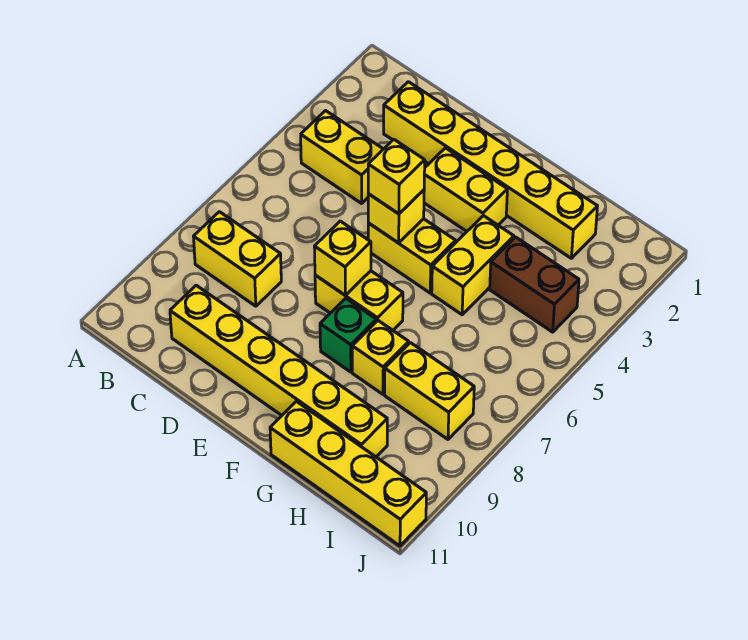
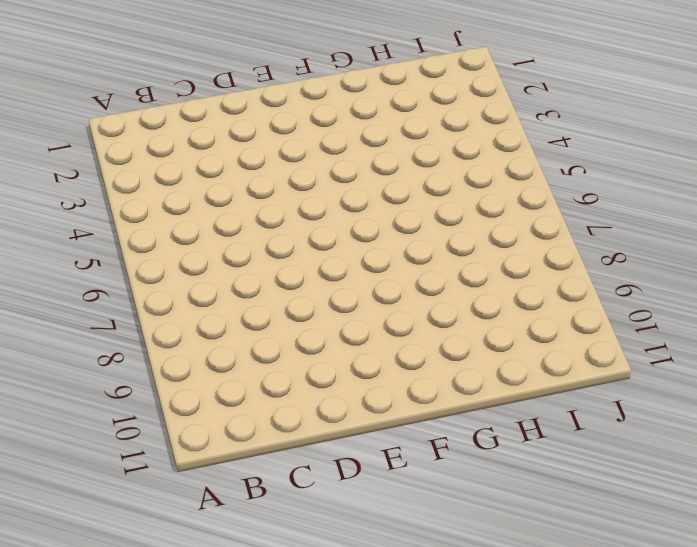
none -> yellow 1x2 brick [301,111,383,203]
none -> yellow 1x2 brick [193,212,281,306]
none -> yellow 1x6 brick [384,82,598,258]

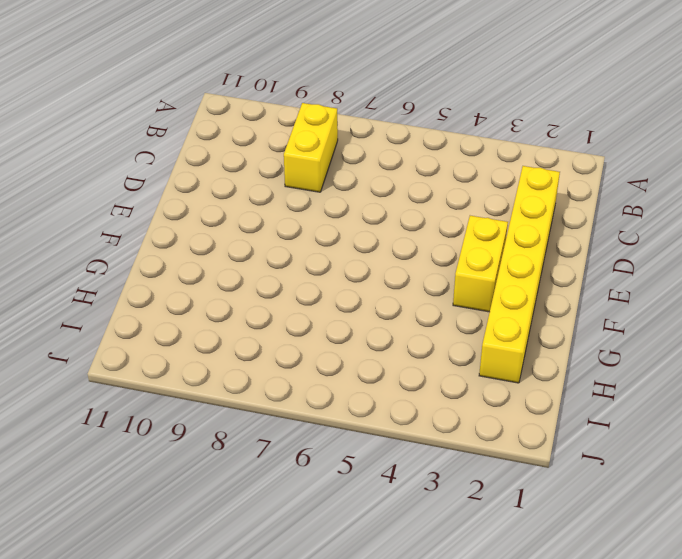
none -> yellow 1x2 brick [301,111,383,203]
none -> yellow 1x6 brick [170,285,387,457]
none -> yellow 1x2 brick [368,219,456,293]

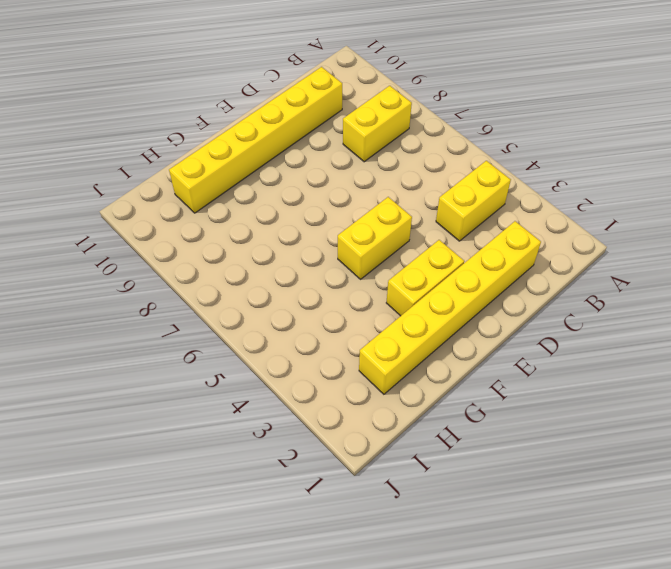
none -> yellow 1x2 brick [315,271,403,330]
none -> green 1x1 brick [320,298,376,372]
none -> yellow 1x2 brick [432,216,514,315]

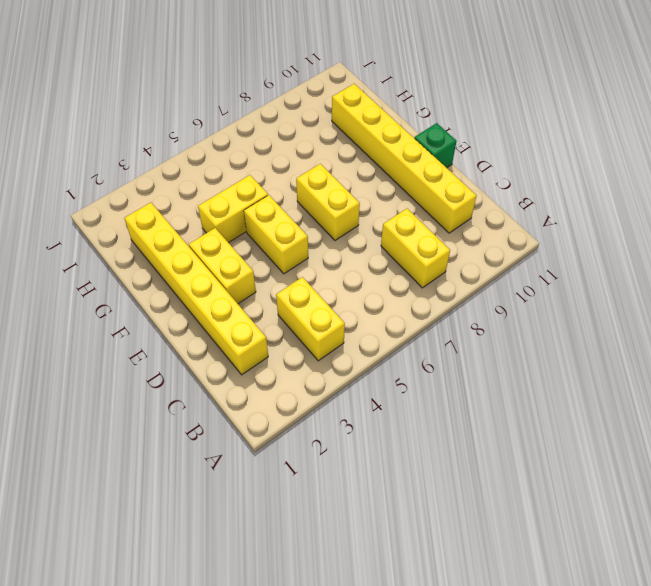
green 1x1 brick [414,123,456,168] -> green 1x1 brick moved to [320,298,376,372]
none -> yellow 1x1 brick [352,321,409,394]
none -> yellow 1x4 brick [270,401,426,546]
none -> brown 1x2 brick [490,237,579,332]

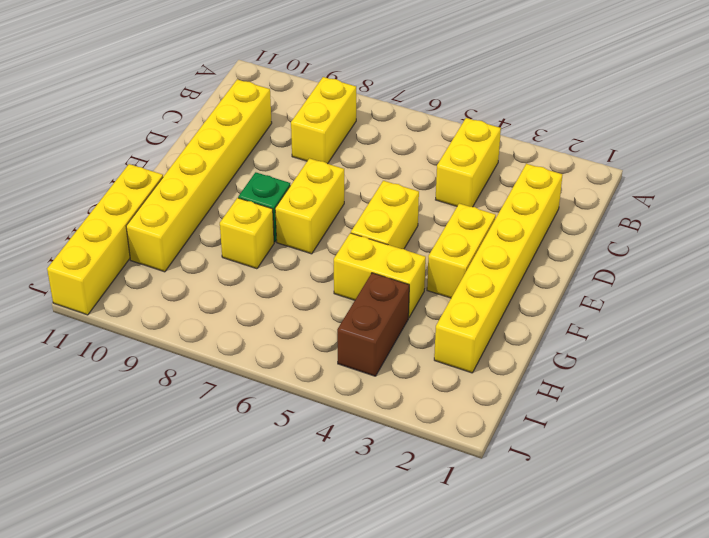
none -> yellow 1x2 brick [385,343,474,439]
none -> yellow 1x1 brick [368,190,424,243]
none -> yellow 1x1 brick [314,221,371,295]

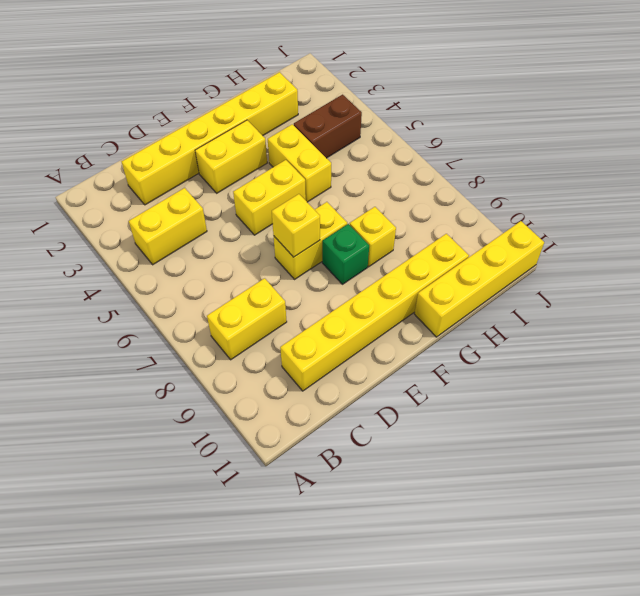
none -> yellow 1x2 brick [385,343,474,439]
none -> yellow 1x1 brick [368,190,424,243]
none -> yellow 1x1 brick [368,139,425,214]

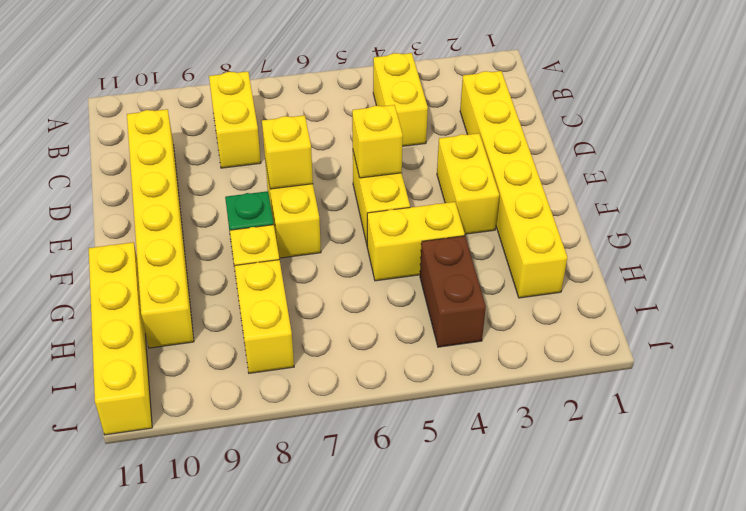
none -> yellow 1x1 brick [368,139,425,214]

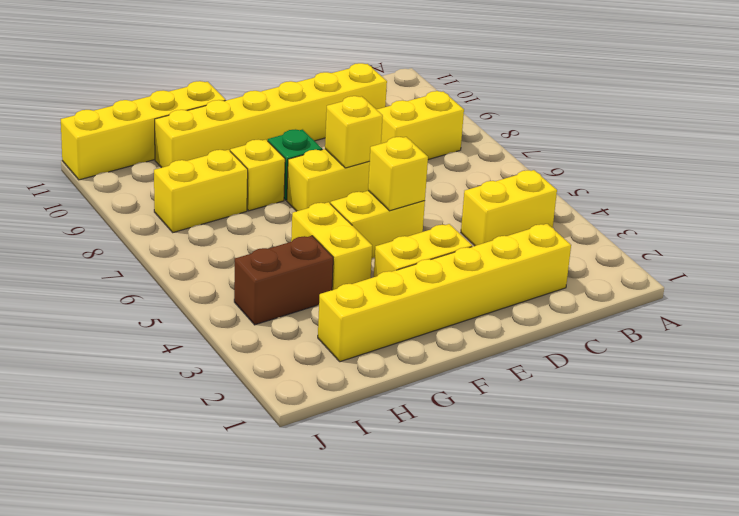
none -> yellow 1x1 brick [368,139,425,214]

